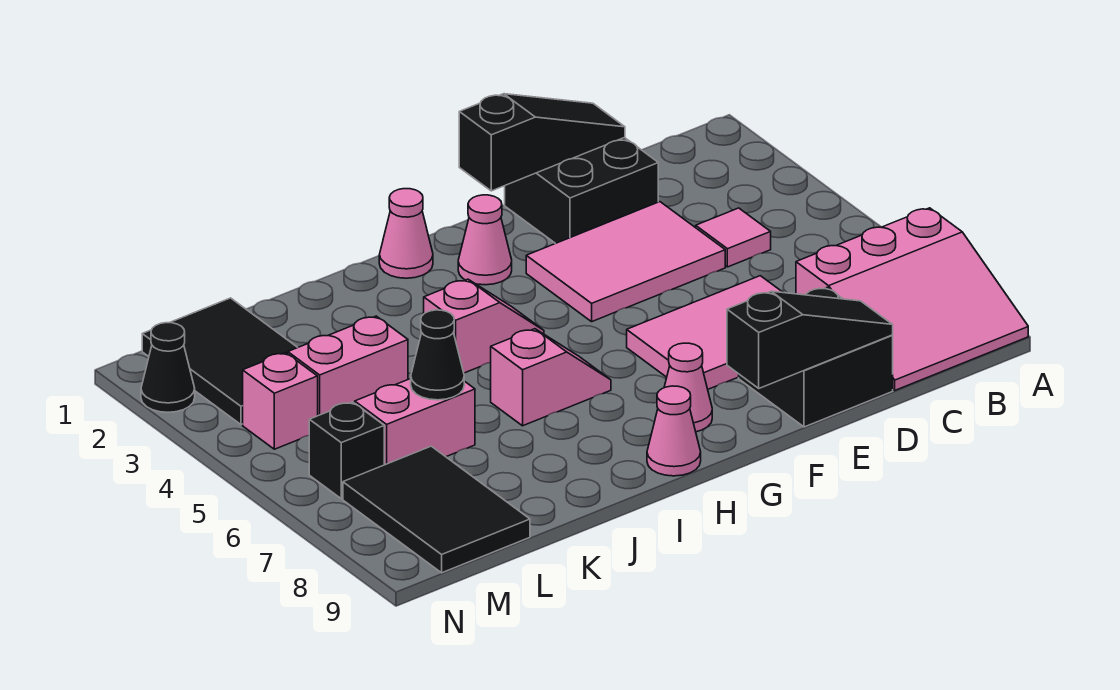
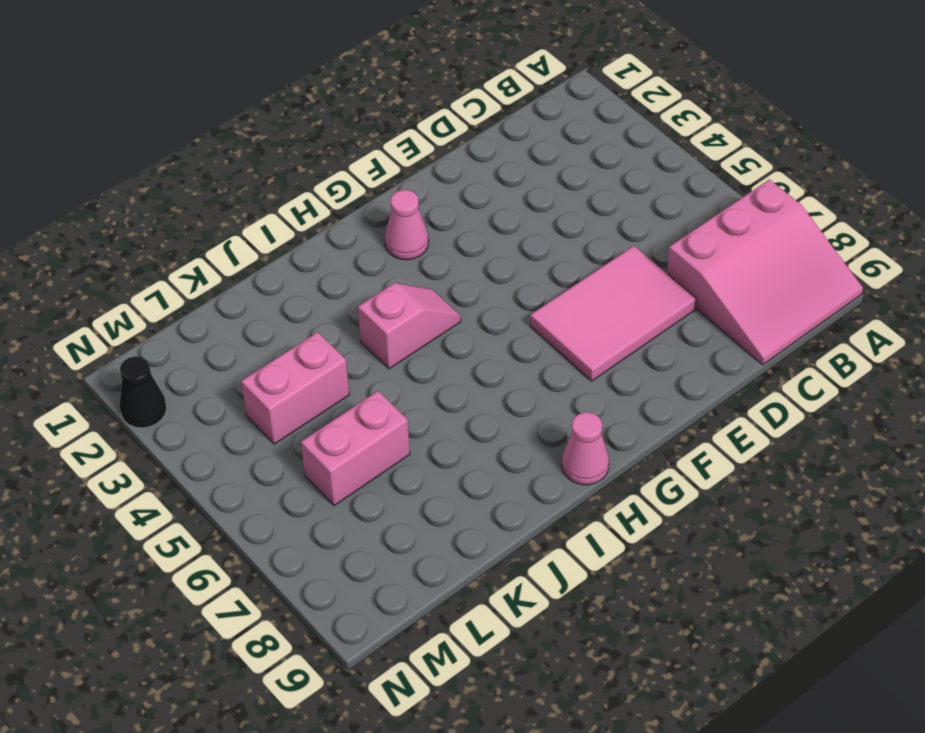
none -> pink 1x1 tile [696,208,771,267]
none -> black 2x2 brick [505,137,658,244]
none -> pink 2x3 tile [526,202,725,322]

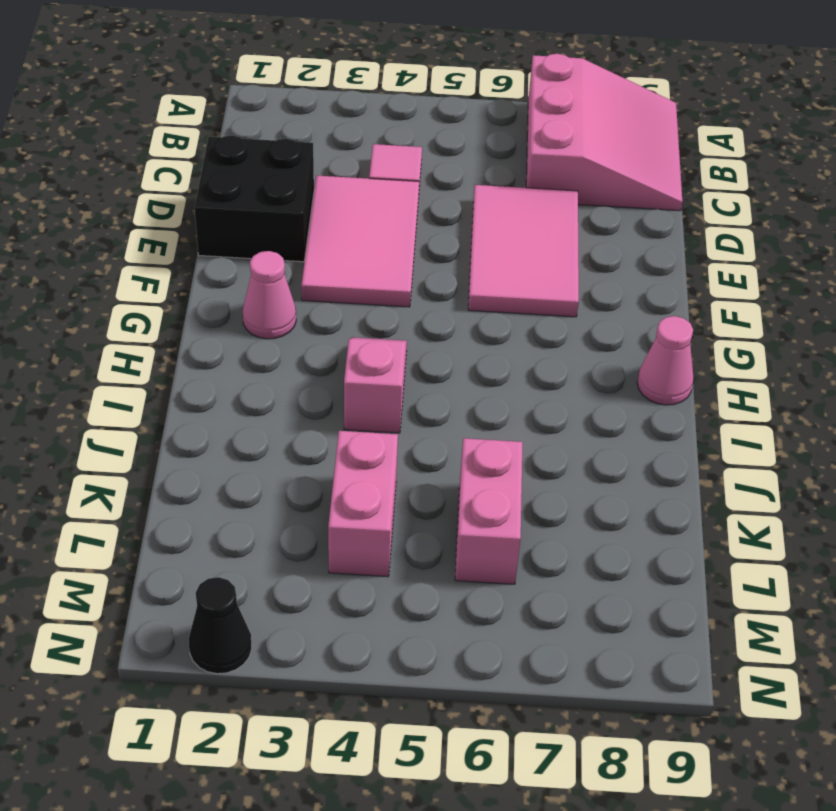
none -> black 2x2 brick [739,287,893,427]
none -> pink 1x1 cone [664,343,712,432]
none -> pink 1x1 cone [379,189,433,278]

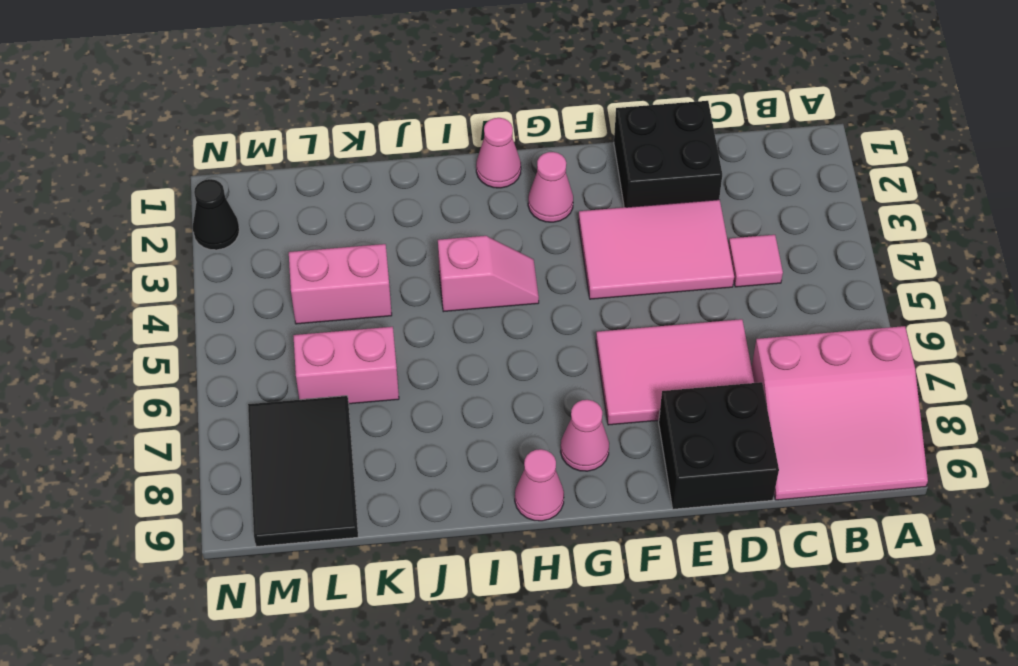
none -> pink 1x2 slope [491,329,611,426]
none -> black 2x3 tile [142,298,298,425]
none -> pink 1x1 brick [243,353,318,449]

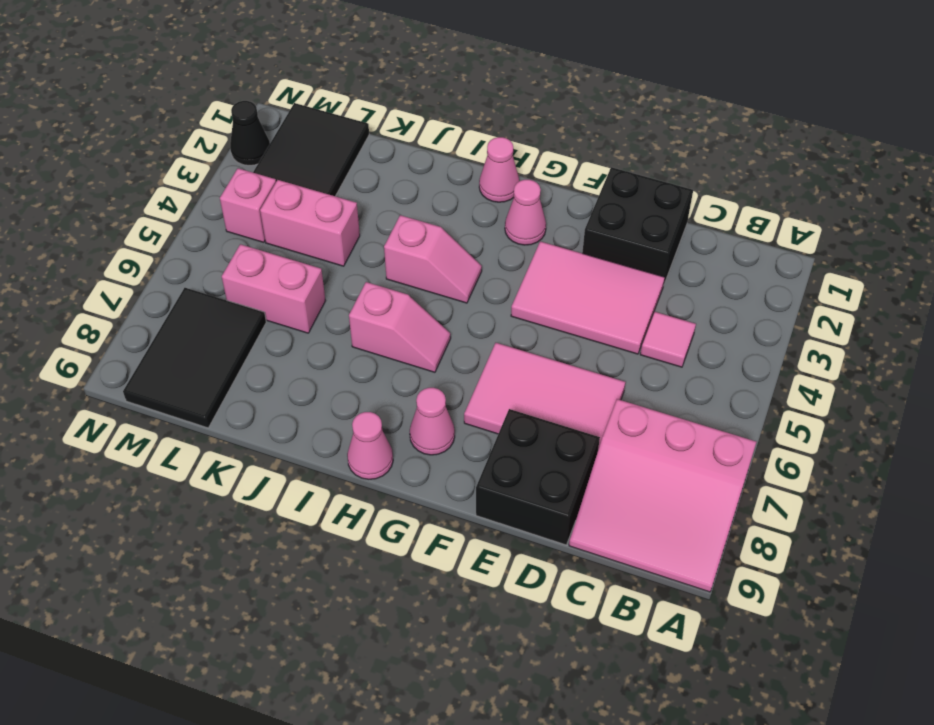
none -> black 1x1 brick [309,402,384,499]
none -> black 1x3 slope [459,94,625,191]
none -> black 1x3 slope [727,291,893,388]

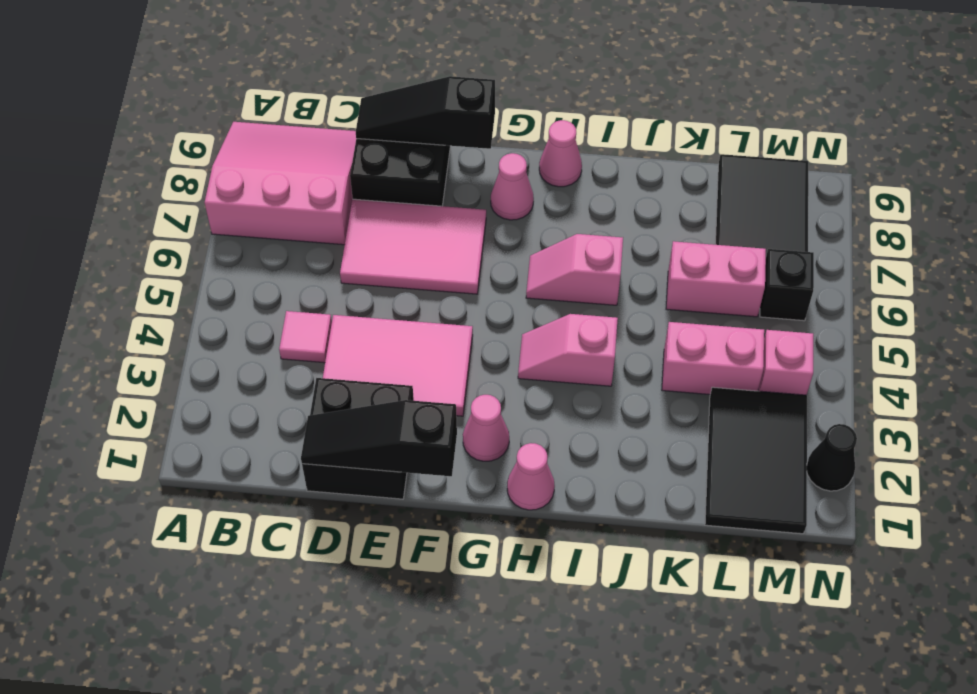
none -> black 1x1 cone [411,310,464,400]

